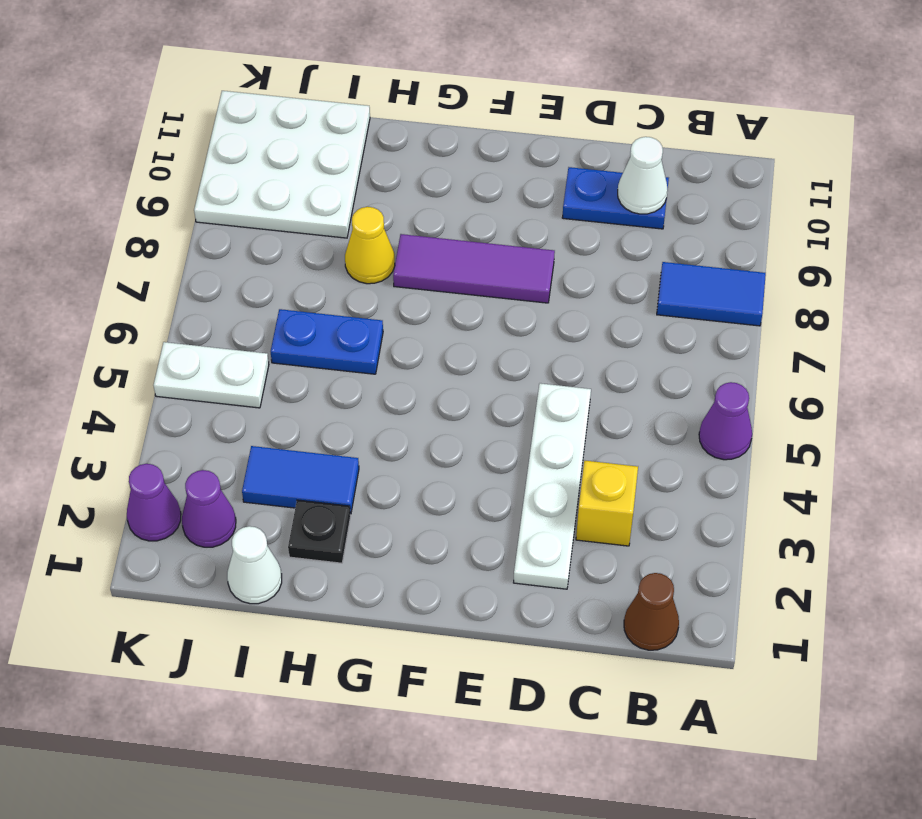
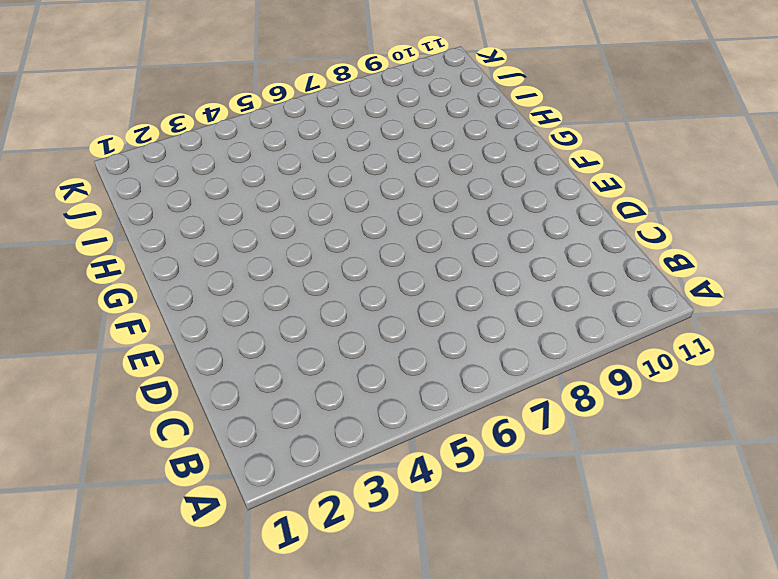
none -> purple 1x1 cone [699,382,752,460]
none -> blue 1x2 tile [657,262,766,326]
none -> brown 1x1 cone [624,573,679,650]

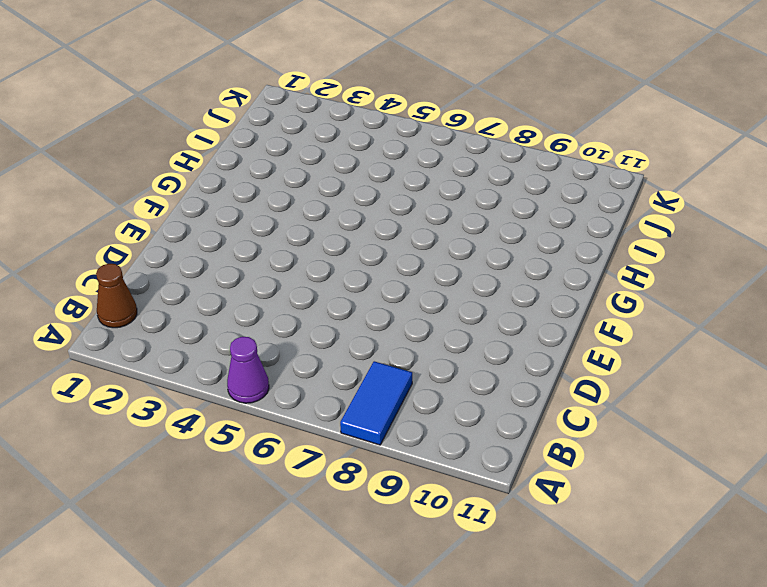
none -> yellow 1x1 brick [576,461,638,546]
none -> blue 1x2 plate [562,167,669,229]
none -> white 1x4 plate [514,383,591,589]

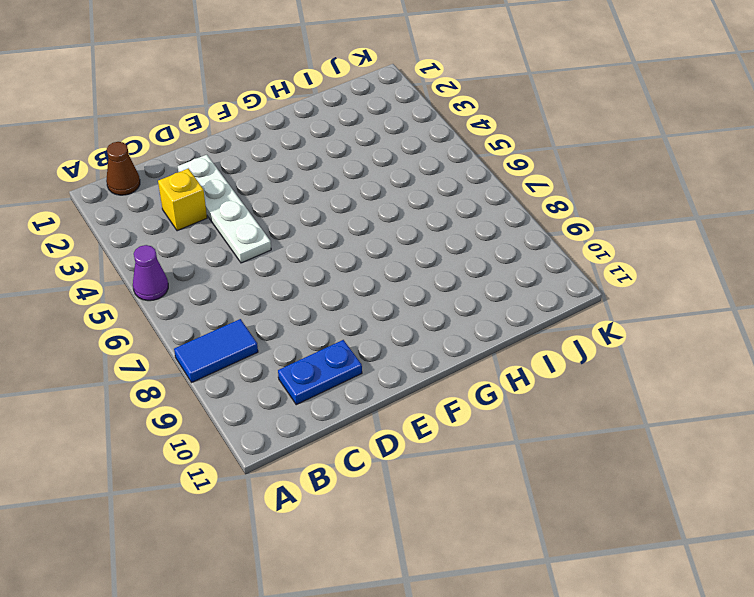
none -> purple 1x3 tile [393,234,555,303]
none -> black 1x1 plate [288,500,351,563]
none -> blue 1x2 tile [242,446,359,514]

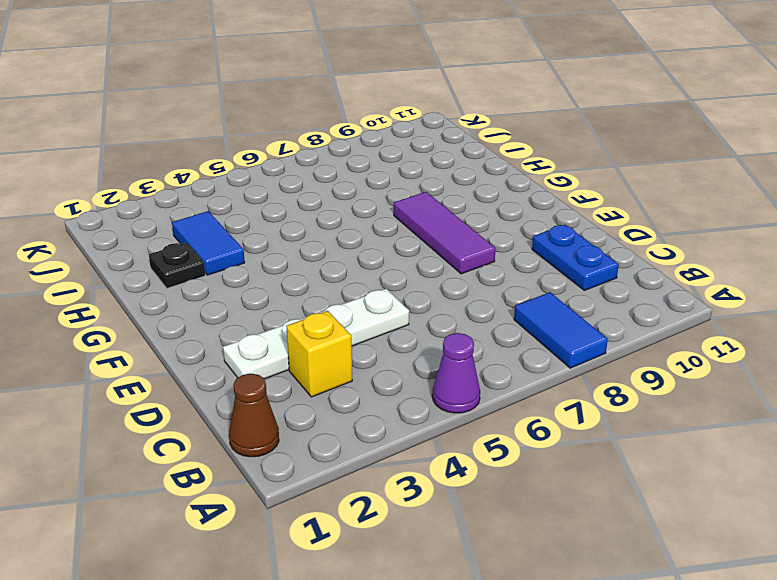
none -> blue 1x2 plate [271,309,383,374]
none -> yellow 1x1 cone [345,207,395,284]
none -> white 1x1 cone [227,526,282,604]

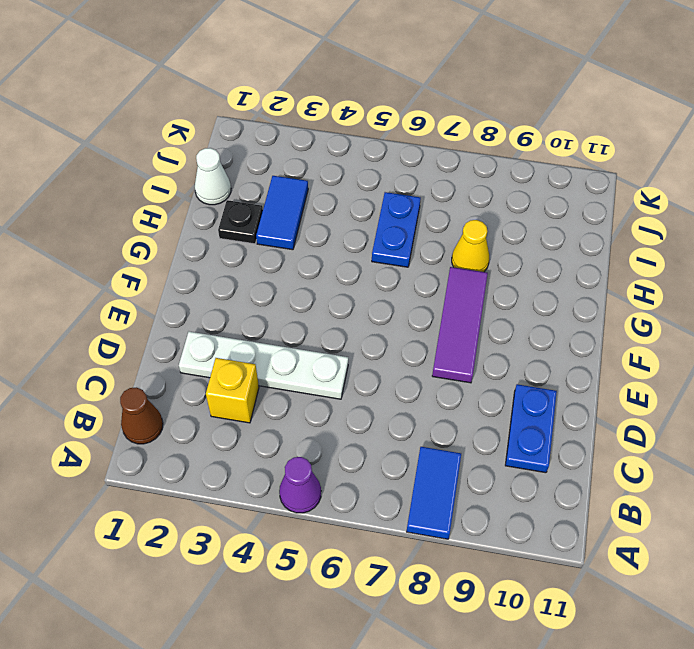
none -> white 3x3 plate [194,91,370,238]
none -> purple 1x1 cone [182,470,236,547]
none -> white 1x2 plate [153,342,269,408]

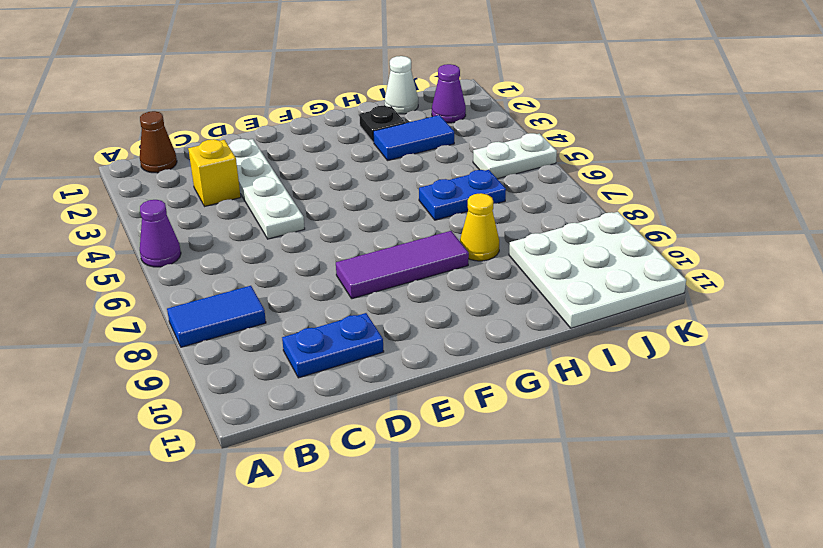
none -> purple 1x1 cone [127,464,181,541]
none -> white 1x1 cone [618,137,668,214]

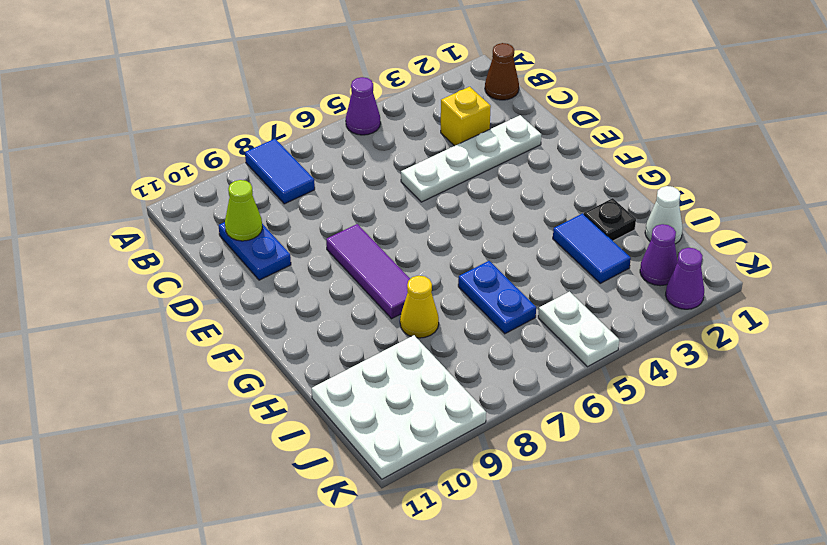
lime 1x1 cone [225,180,262,241] -> white 1x1 cone [618,137,668,214]

